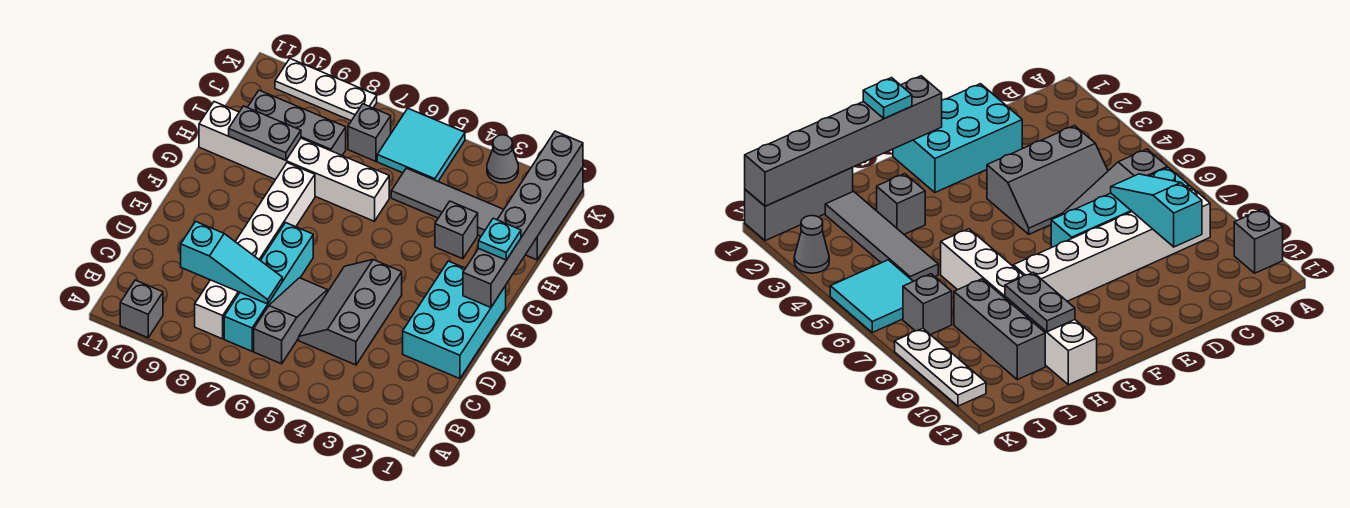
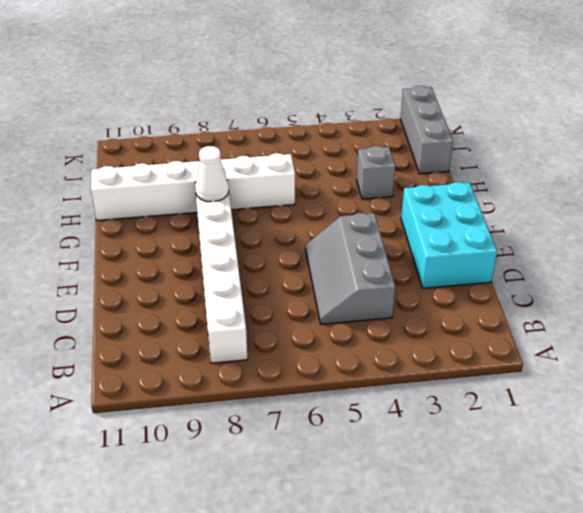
white 1x1 cone [195,146,229,202] -> none
none -> grey 1x1 brick [120,280,163,338]
none -> grey 1x3 slope [254,278,327,364]
none -> cyan 1x4 brick [224,223,313,351]

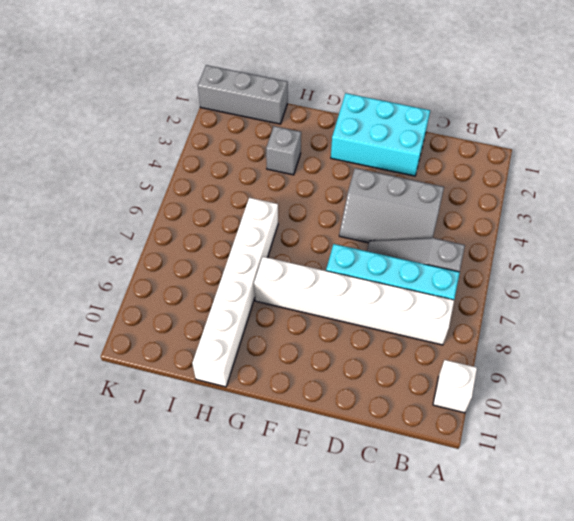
white 1x1 brick [433,360,477,413] -> grey 1x1 brick [120,280,163,338]
none -> grey 1x4 tile [391,168,504,236]
none -> grey 1x3 brick [247,90,346,155]
none -> cyan 2x2 tile [377,108,465,181]

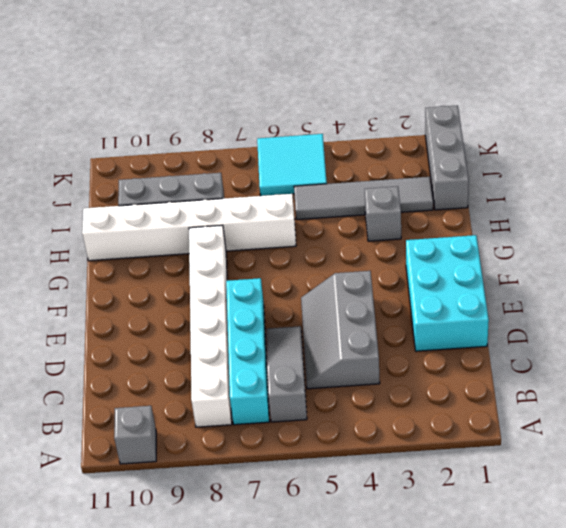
none -> grey 1x1 brick [348,104,391,161]
none -> grey 1x1 cone [487,135,518,183]
none -> white 1x3 plate [275,59,377,121]

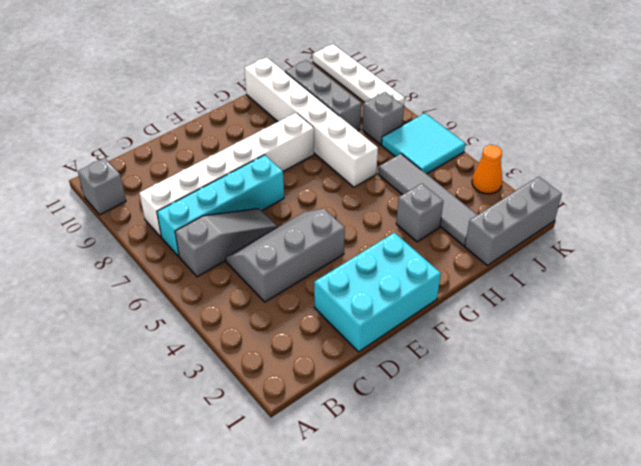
orange 1x1 cone [472,145,502,194] -> grey 1x1 cone [487,135,518,183]
white 1x4 plate [313,44,405,106] -> white 1x3 plate [275,59,377,121]
none -> cyan 1x3 slope [181,221,282,304]
none -> grey 1x6 brick [463,131,583,307]
none -> grey 1x2 plate [229,106,301,160]

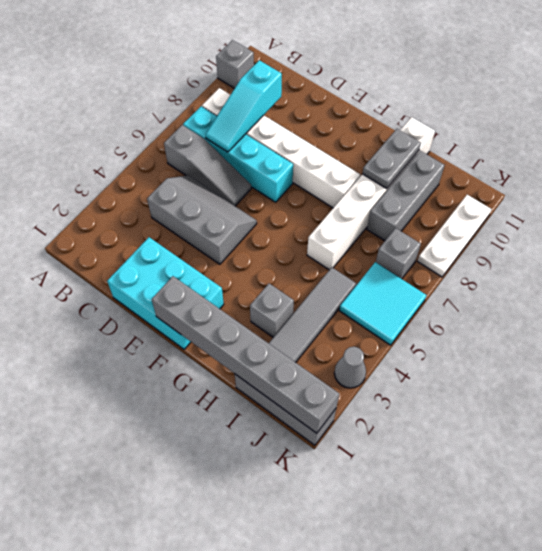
none -> cyan 1x1 plate [478,218,521,260]

